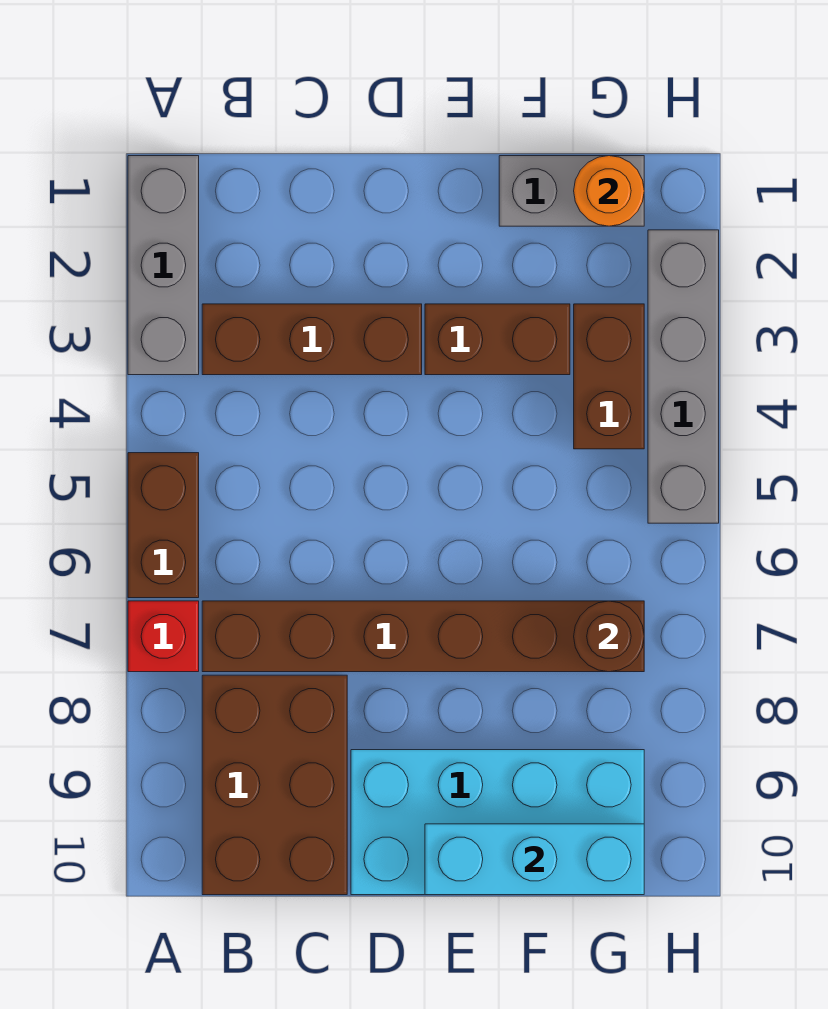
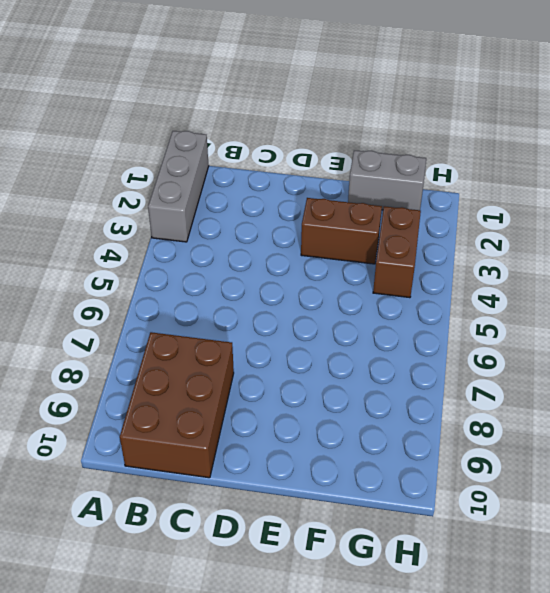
none -> brown 1x2 brick [128,453,199,598]
none -> red 1x1 brick [128,601,199,672]
none -> brown 1x3 brick [202,304,422,375]

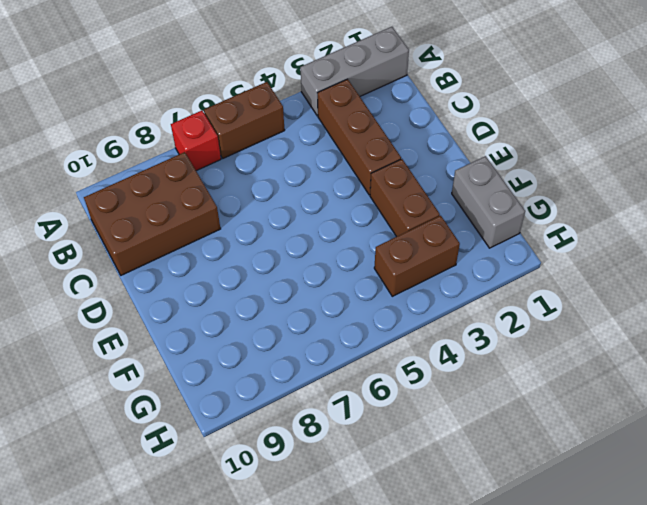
none -> brown 1x6 brick [202,601,644,672]
none -> cyan 2x4 brick [351,750,644,895]
none -> grey 1x4 brick [648,230,719,523]

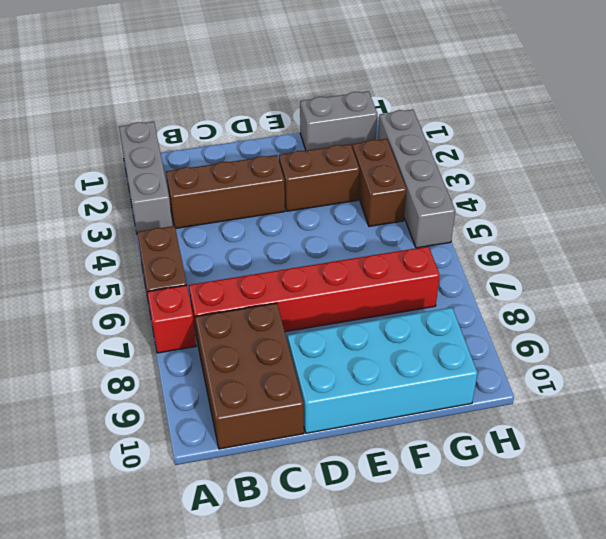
red 1x6 brick [189,246,440,342] -> brown 1x6 brick [202,601,644,672]
none -> cyan 1x3 brick [425,824,644,895]
none -> orange 1x1 round brick [574,156,644,226]
none -> brown 1x1 round brick [574,601,644,672]

